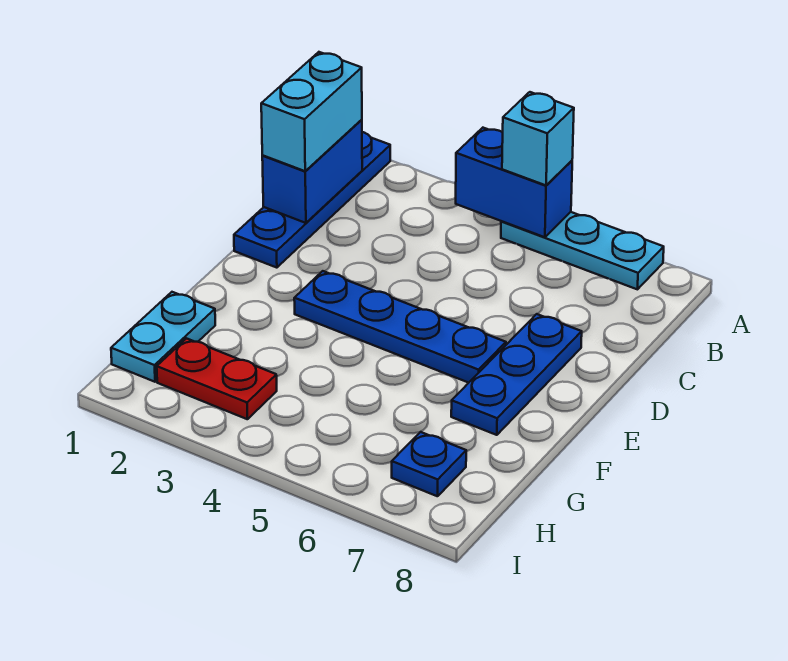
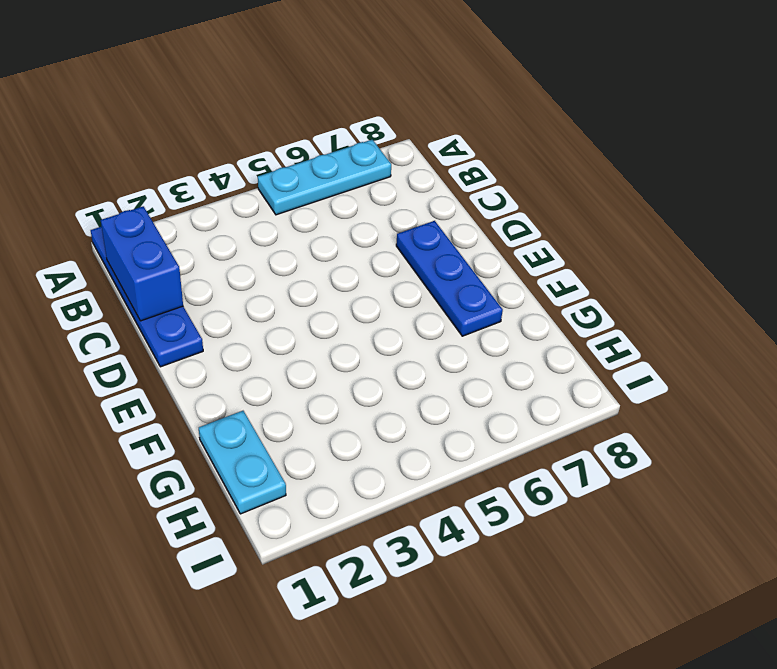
none -> blue 1x4 plate [294,271,506,383]
none -> red 1x2 plate [157,338,277,419]

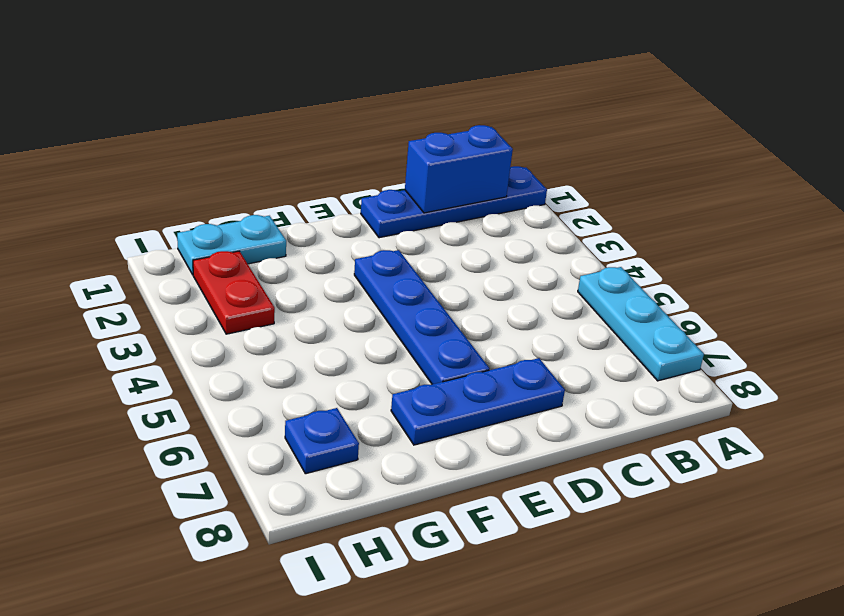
none -> blue 1x2 brick [456,128,572,237]
none -> cyan 1x1 brick [502,92,574,185]

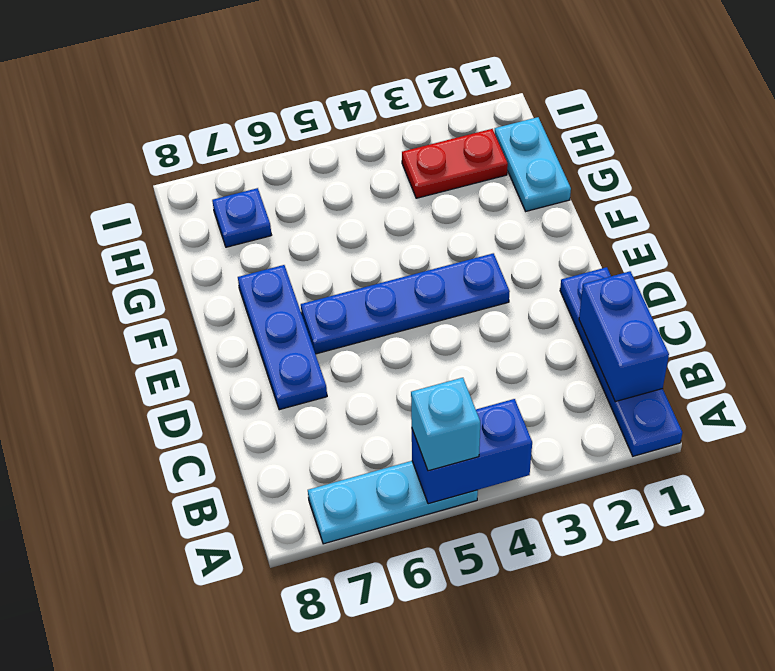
none -> cyan 1x2 brick [261,52,362,171]

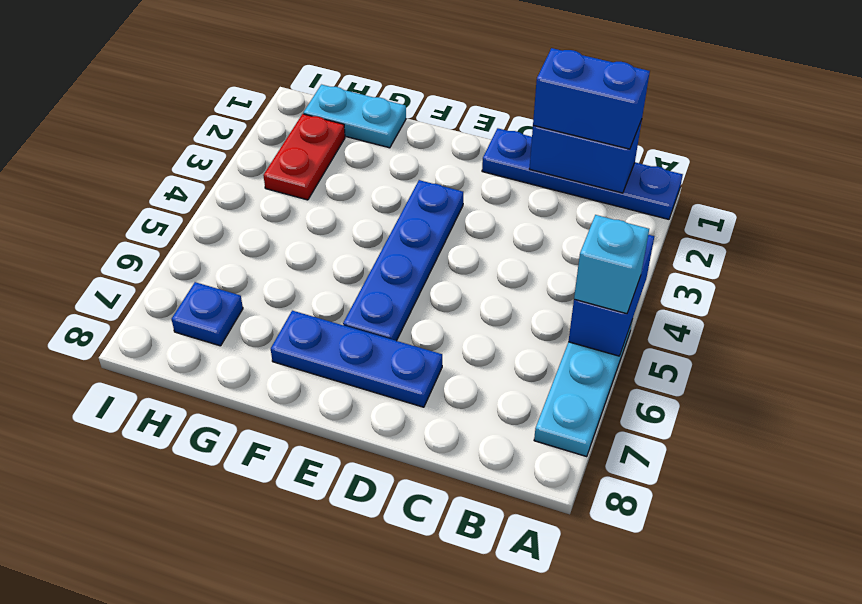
blue 1x2 brick [533,48,650,149] -> cyan 1x2 brick [261,52,362,171]

